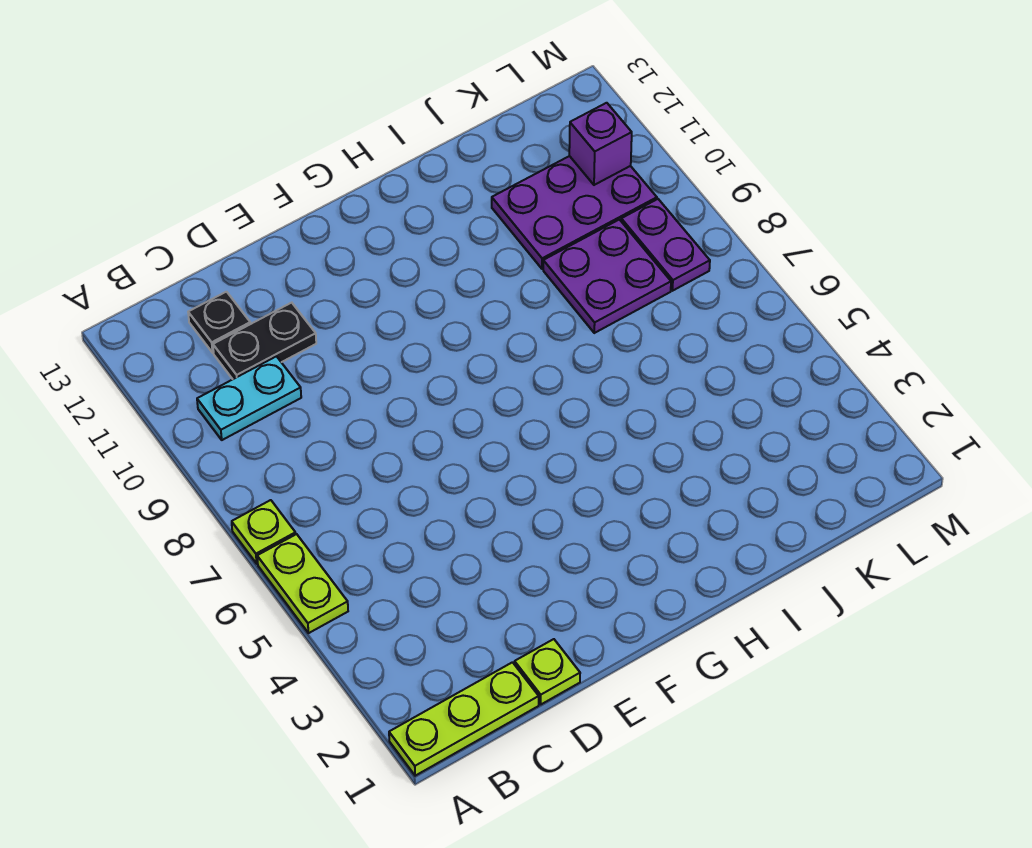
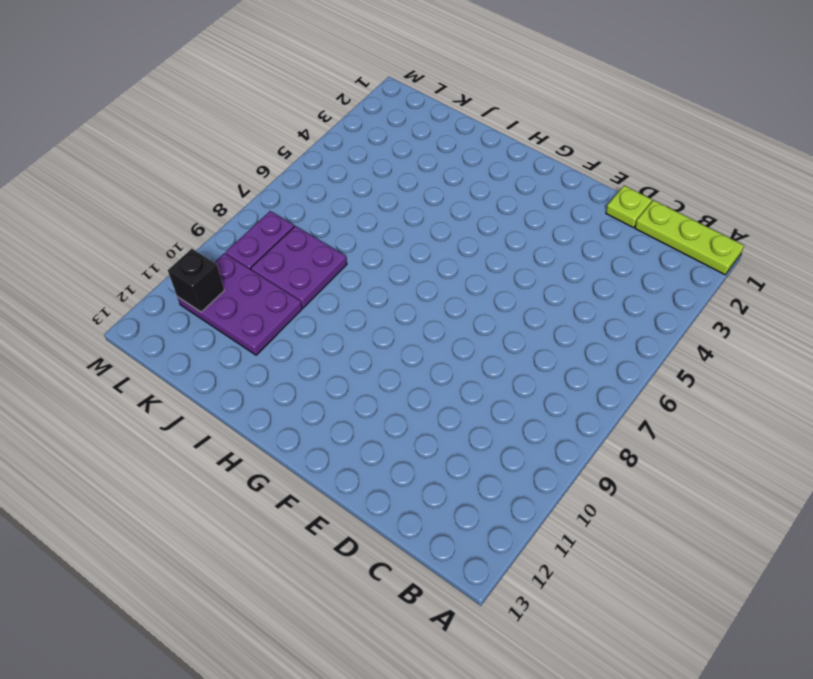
black 1x1 brick [168,249,224,312] -> purple 1x1 brick [569,103,632,185]
none -> lime 1x2 plate [257,534,348,633]
none -> lime 1x1 plate [232,500,296,564]

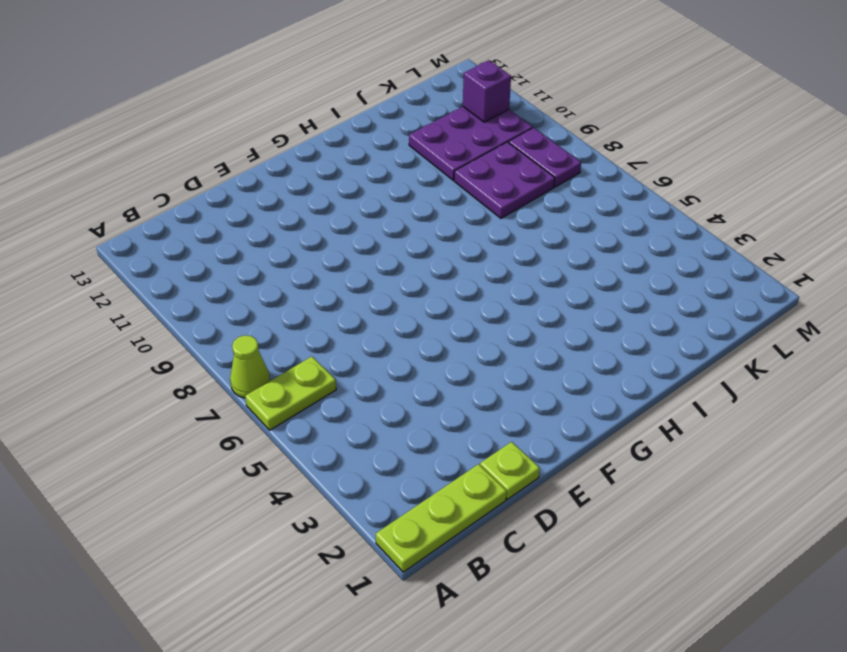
lime 1x2 plate [245,356,336,430] -> lime 1x2 plate turned to [257,534,348,633]
lime 1x1 cone [230,335,270,398] -> lime 1x1 plate [232,500,296,564]
none -> cyan 1x2 plate [197,356,301,440]
none -> black 1x2 plate [213,303,316,379]

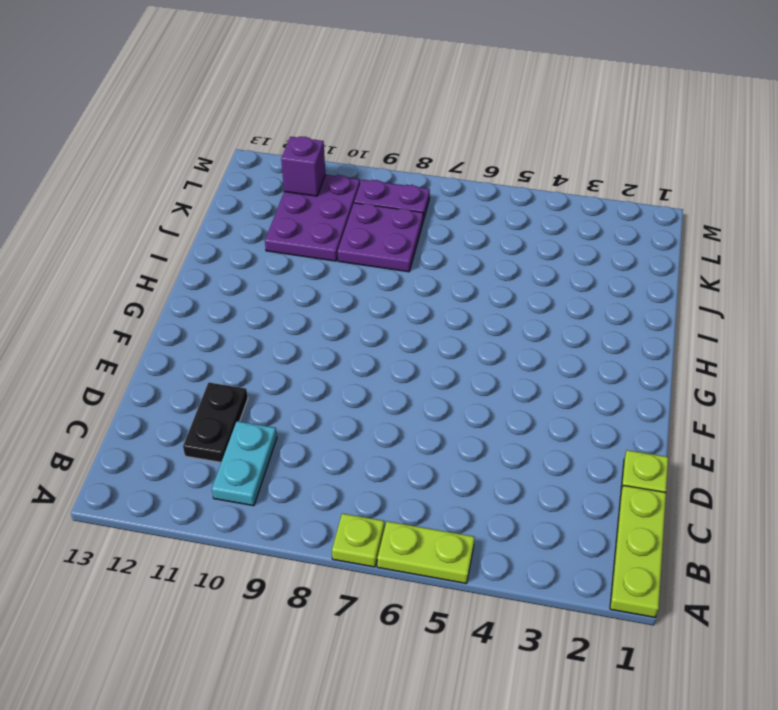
none -> black 1x1 plate [188,292,250,353]

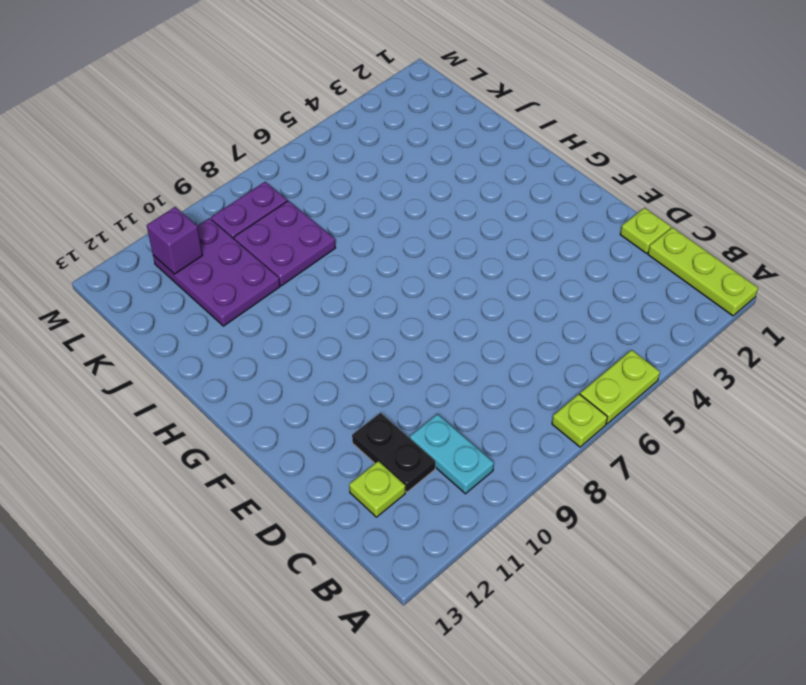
lime 1x1 plate [349,461,405,517] -> black 1x1 plate [188,292,250,353]

